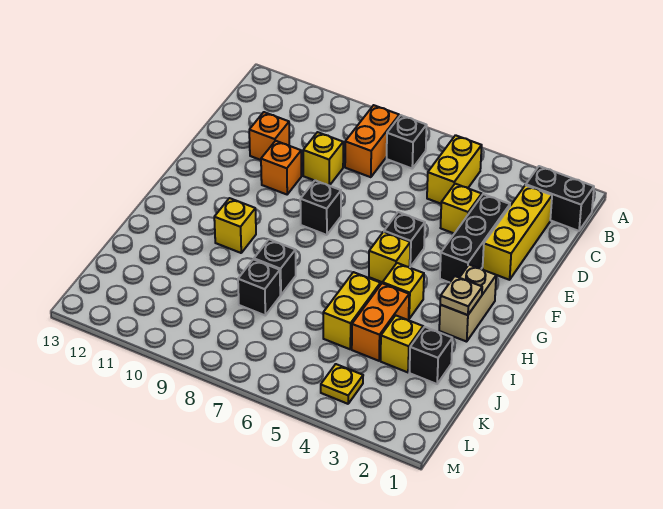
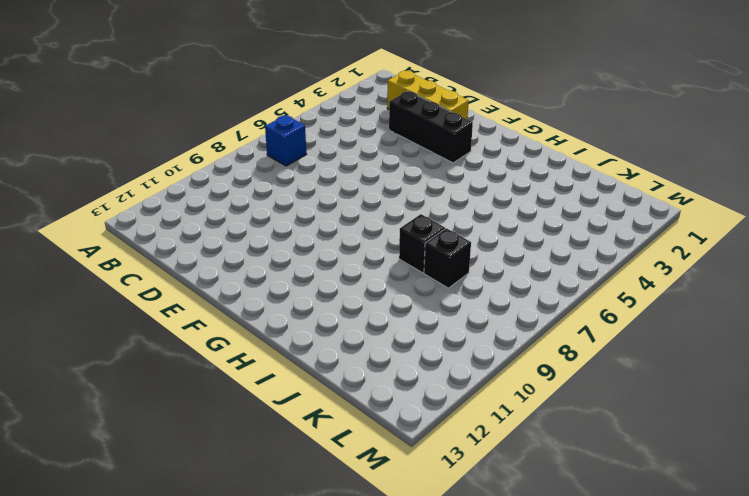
blue 1x1 brick [265,115,306,166] -> black 1x1 brick [387,115,427,168]
none -> black 1x2 brick [526,166,594,231]
none -> yellow 1x2 brick [427,135,482,204]
none -> orange 1x2 brick [345,105,399,177]

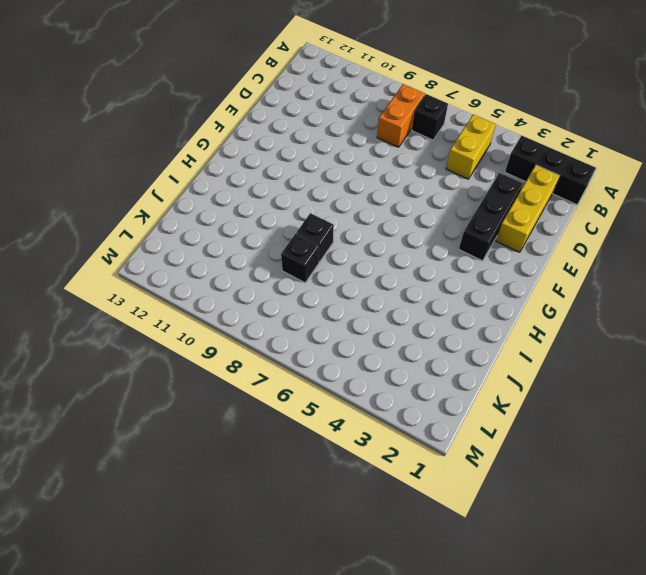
black 1x3 brick [505,135,596,205] -> black 1x2 brick [526,166,594,231]
none -> yellow 1x1 brick [441,184,482,234]
none -> yellow 1x1 brick [303,132,343,186]
none -> orange 1x1 brick [249,112,289,160]

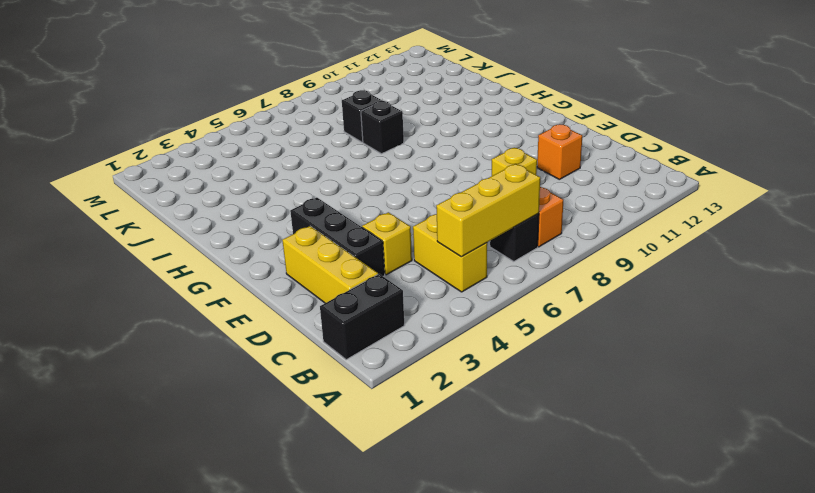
yellow 1x3 brick [436,164,540,257] -> none
none -> orange 1x1 brick [261,141,301,194]
none -> black 1x1 brick [384,212,425,267]
none -> black 1x1 brick [300,180,341,235]

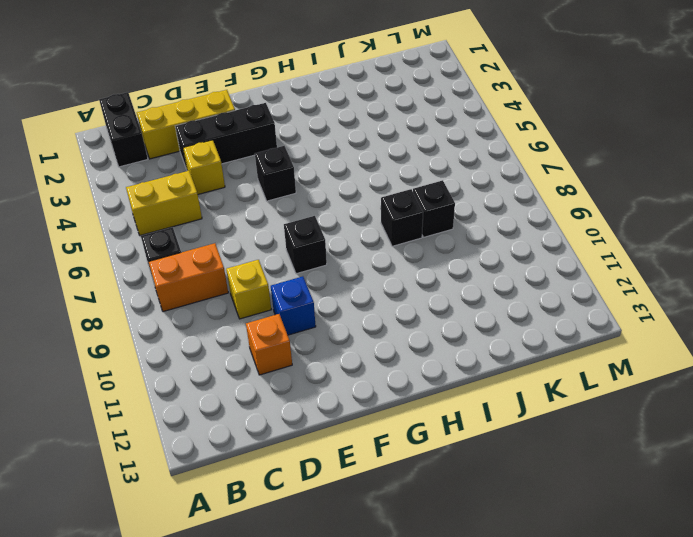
blue 1x1 brick [271,276,316,335] -> orange 1x1 brick [261,141,301,194]
none -> tan 1x2 brick [439,265,496,342]
none -> yellow 1x1 brick [369,232,410,282]
none -> yellow 1x1 brick [383,263,424,319]

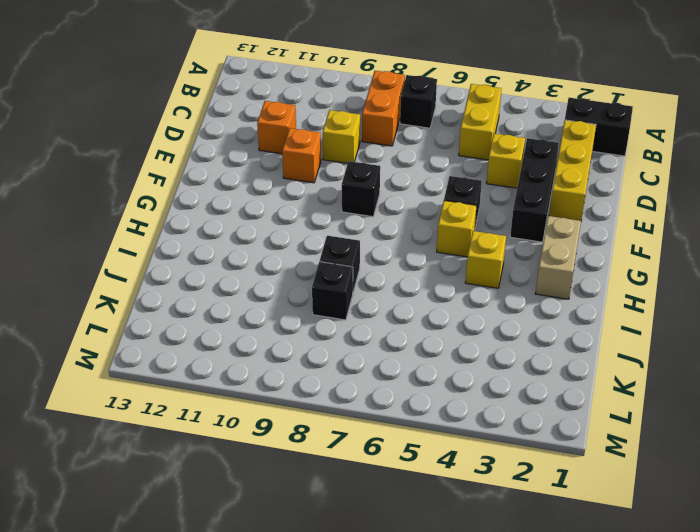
none -> yellow 1x1 brick [214,198,256,253]
none -> orange 1x2 brick [352,283,409,361]
none -> yellow 1x2 brick [323,272,380,349]

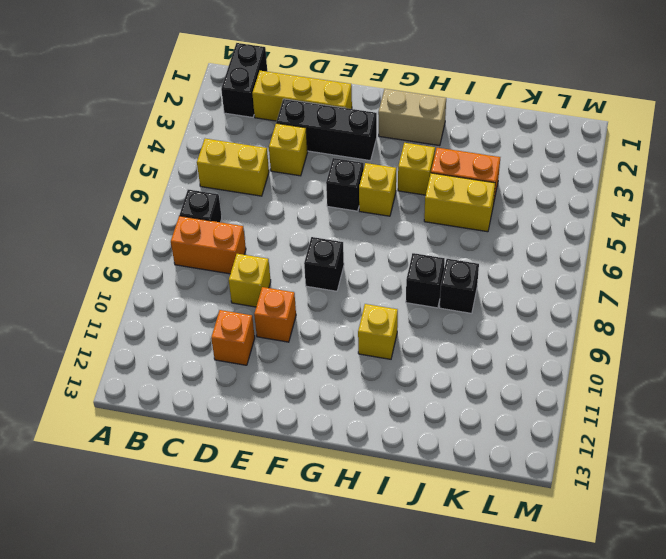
none -> black 1x1 brick [409,327,452,384]
none -> yellow 1x1 brick [381,315,423,372]
none -> yellow 1x1 plate [321,364,363,404]

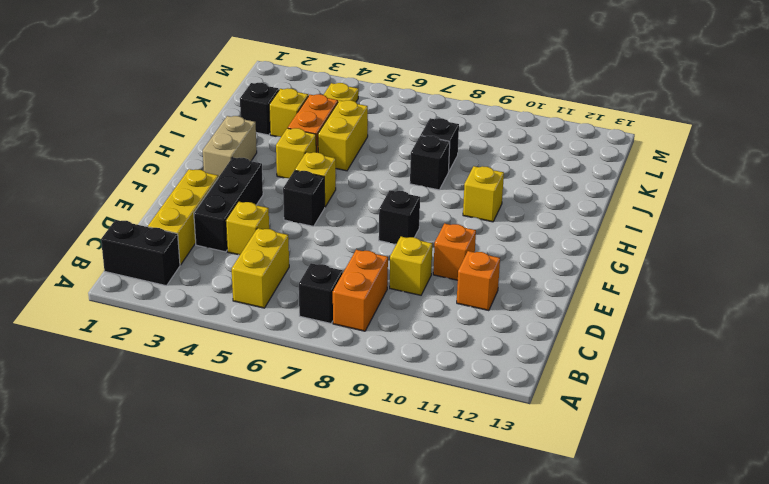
none -> tan 1x1 plate [440,276,482,315]

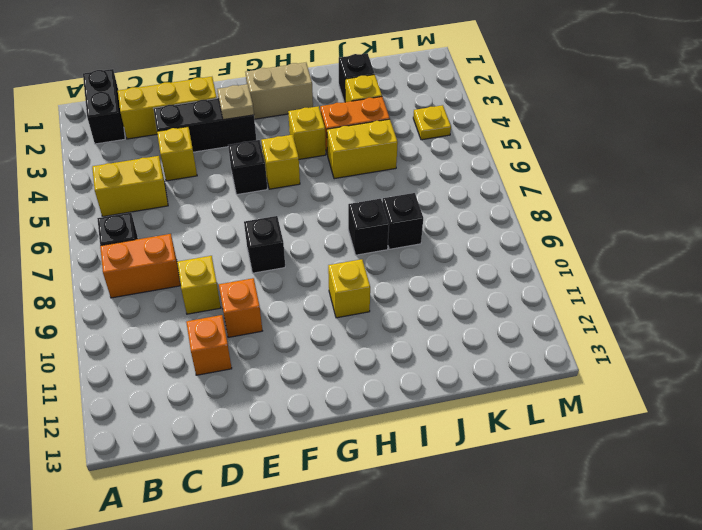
tan 1x1 plate [217,84,254,120] -> tan 1x1 plate moved to [440,276,482,315]

